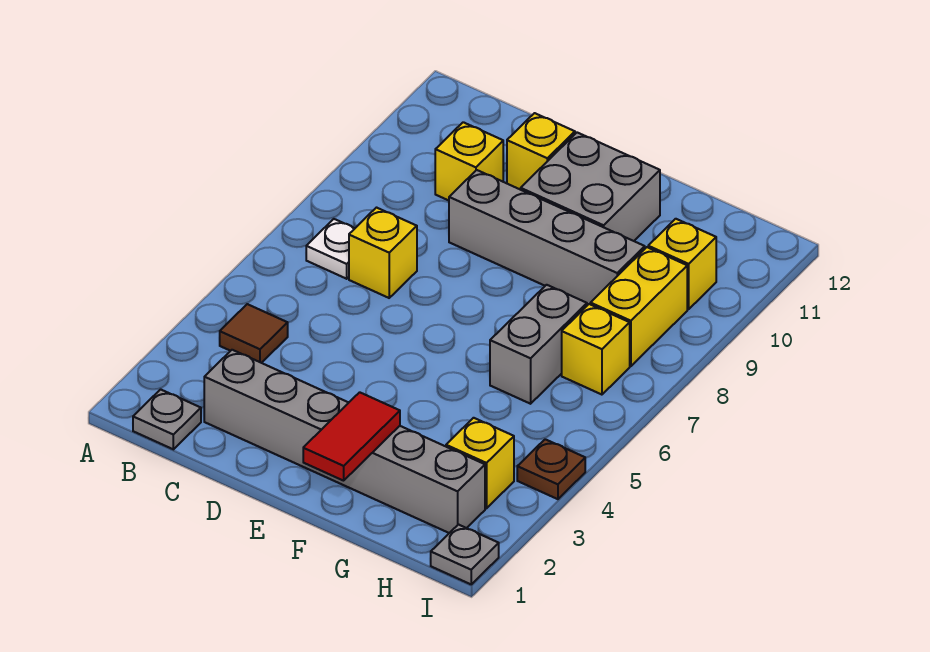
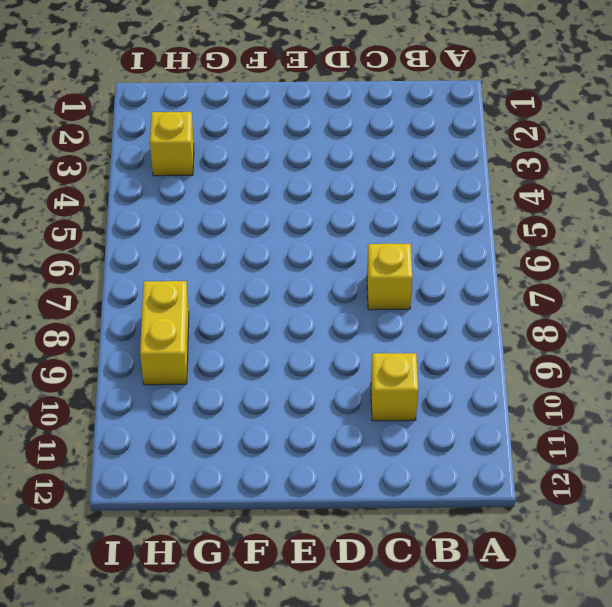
none -> grey 1x1 plate [133,389,201,449]
none -> brown 1x1 tile [220,304,288,363]
none -> white 1x1 plate [306,219,355,279]

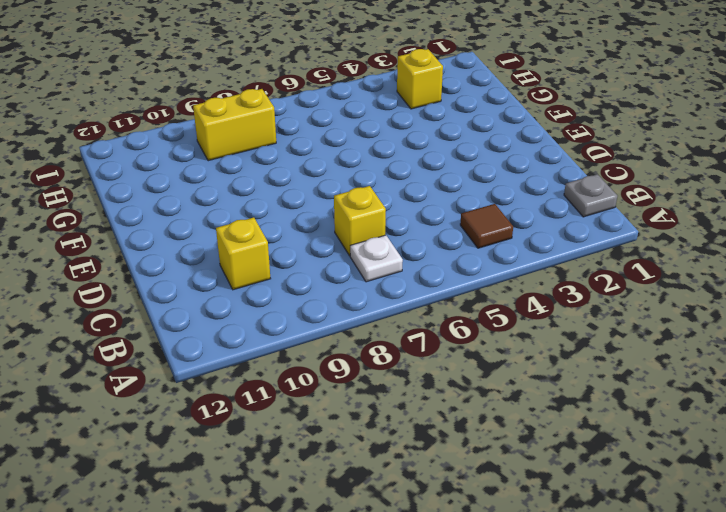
none -> grey 1x6 brick [204,350,485,533]
none -> grey 1x4 brick [449,170,645,305]
none -> yellow 1x1 brick [507,113,575,190]

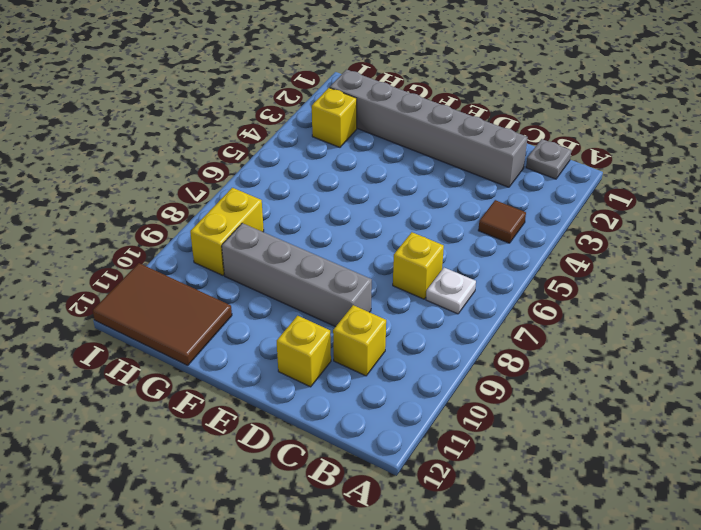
brown 2x3 tile [93,263,232,365] -> none
none -> grey 2x2 brick [521,133,660,241]
none -> grey 1x2 brick [490,285,587,404]
none -> yellow 1x1 brick [562,304,630,395]

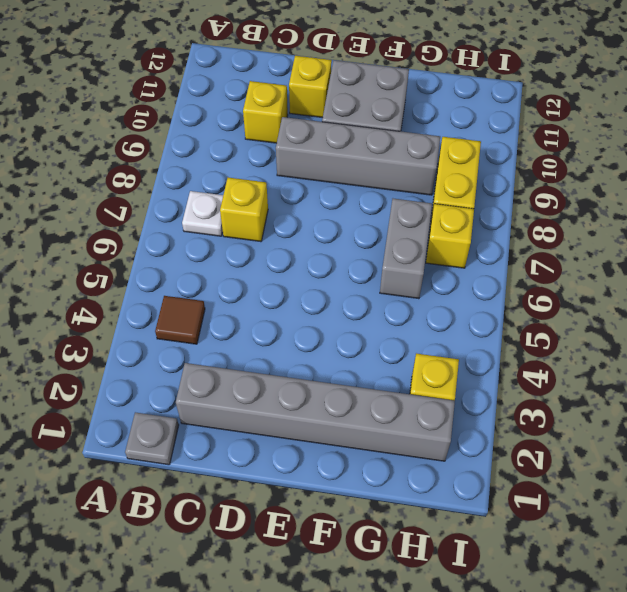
none -> yellow 1x1 brick [648,219,716,309]
none -> grey 1x1 plate [431,525,499,584]
none -> brown 1x1 plate [517,439,585,499]

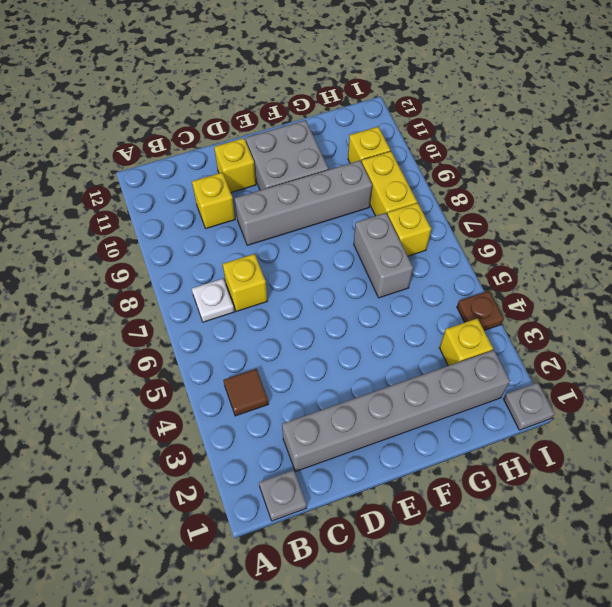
none -> red 1x2 tile [303,392,400,481]

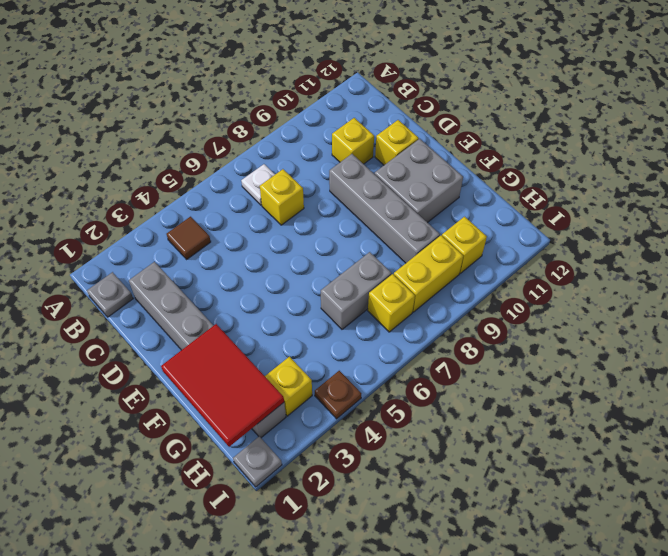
red 2x3 tile [161,324,284,447] -> red 1x2 tile [303,392,400,481]

